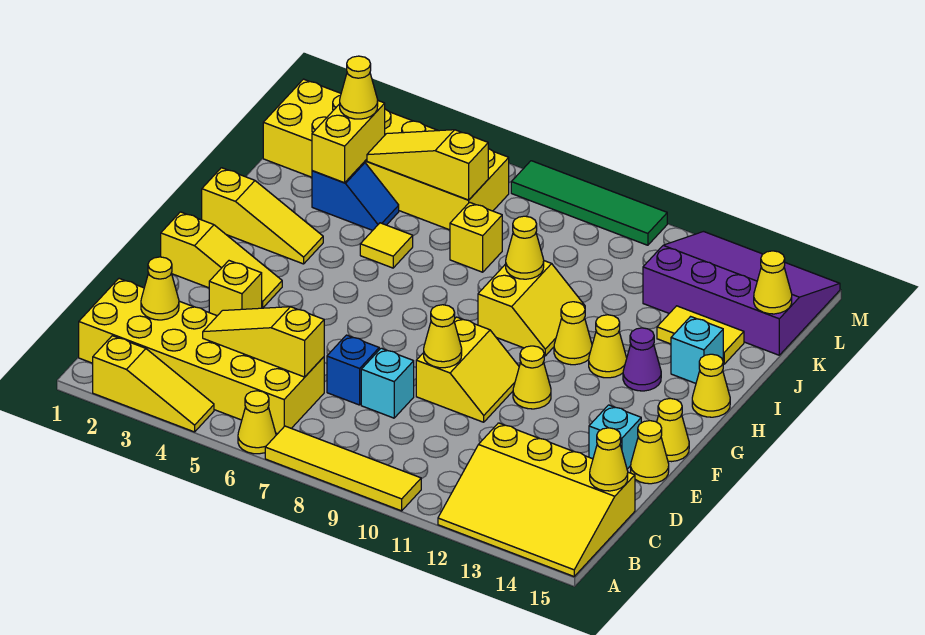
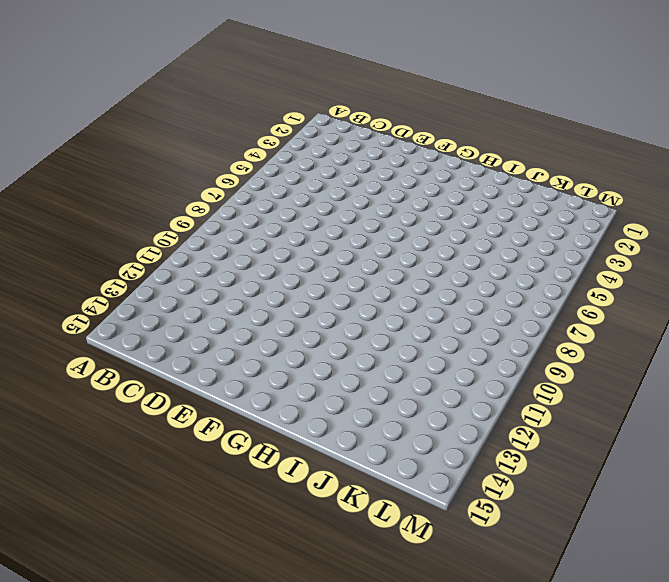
none -> yellow 1x3 slope [93,336,214,432]
none -> yellow 1x1 cone [238,391,276,454]
none -> yellow 1x4 tile [265,426,421,511]
none -> yellow 3x4 slope [438,423,635,576]

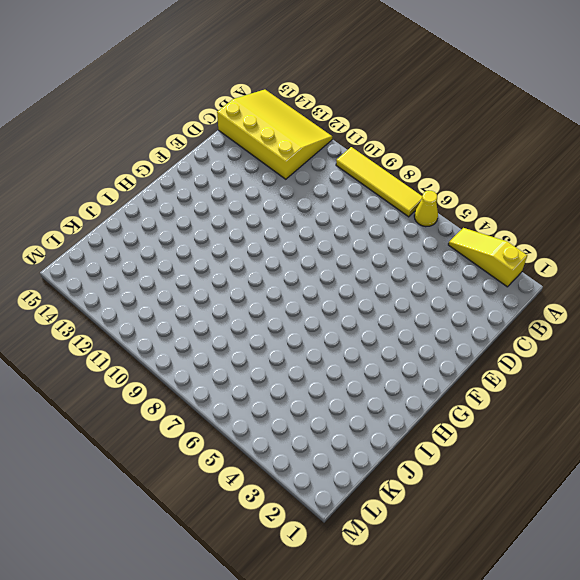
none -> yellow 2x6 brick [79,279,324,434]
none -> blue 1x1 brick [327,335,379,405]
none -> cyan 1x1 brick [361,348,414,418]
none -> yellow 1x1 brick [209,261,262,316]

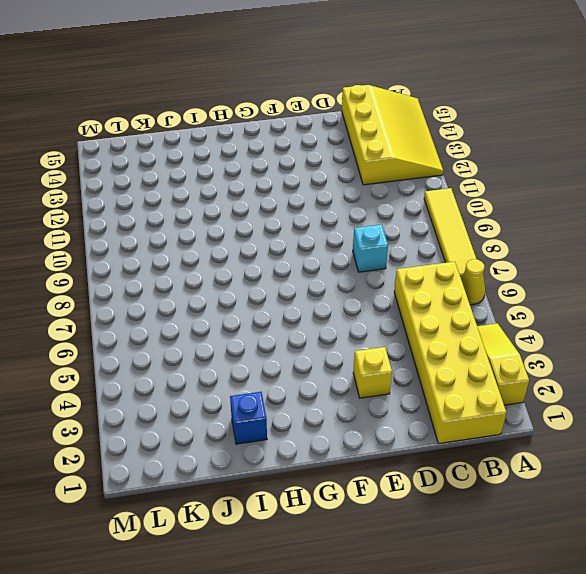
blue 1x1 brick [230,392,267,444] -> blue 1x1 brick moved to [327,335,379,405]
none -> yellow 2x2 slope [416,317,519,422]
none -> cyan 1x1 brick [589,405,641,469]
none -> yellow 1x1 cone [631,421,669,484]
none -> yellow 1x3 slope [161,212,282,308]

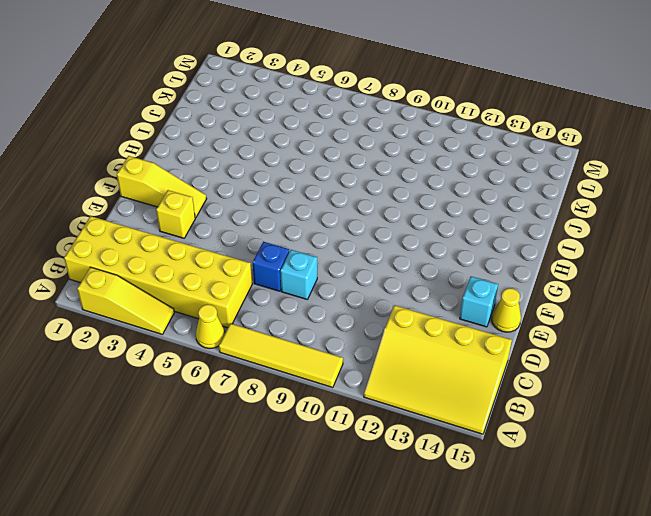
none -> yellow 2x2 slope [416,317,519,422]
none -> yellow 1x1 cone [513,346,551,409]
none -> yellow 1x1 cone [657,398,689,462]
none -> yellow 1x3 slope [202,168,323,264]

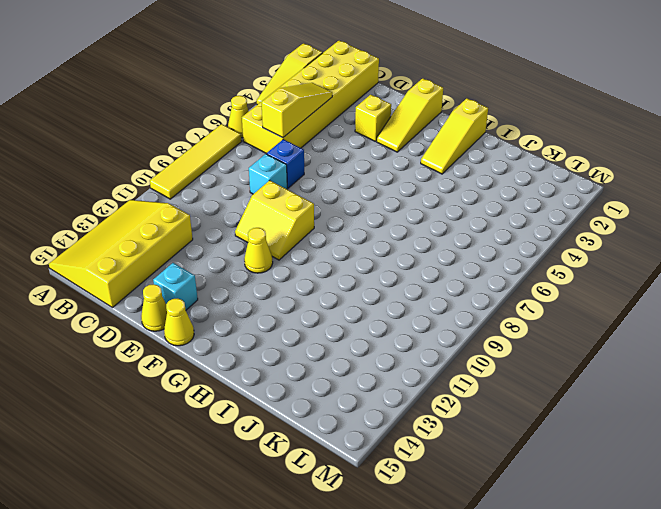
none -> yellow 2x2 slope [478,261,585,356]
none -> yellow 1x1 cone [554,302,592,365]
none -> yellow 1x1 cone [589,315,627,378]
none -> purple 1x1 cone [623,328,661,391]

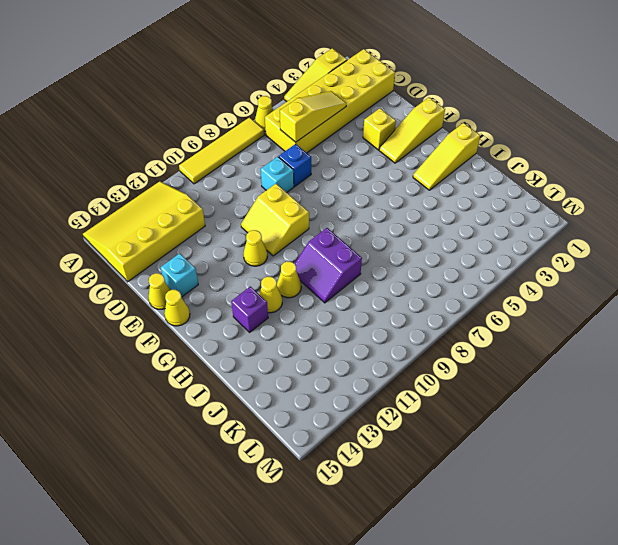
purple 2x2 slope [295,228,362,303] -> yellow 2x2 slope [478,261,585,356]
purple 1x1 brick [231,286,268,332] -> purple 1x1 cone [623,328,661,391]
none -> yellow 1x1 cone [692,354,730,417]
none -> yellow 1x1 tile [360,223,413,268]
none -> cyan 1x1 brick [671,317,723,383]
none -> blue 1x2 slope [312,162,399,230]

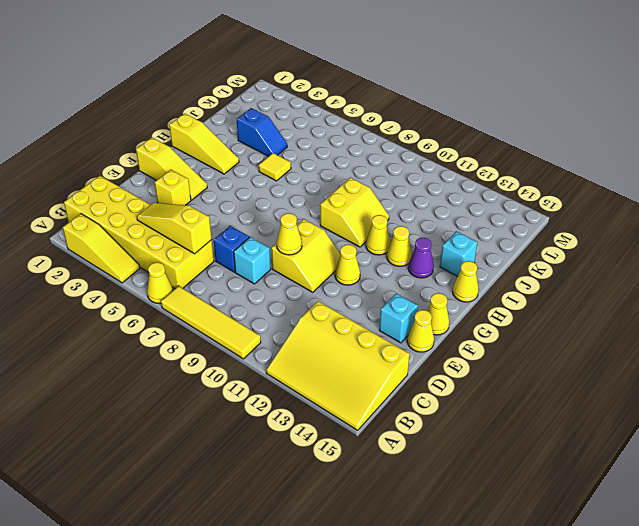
none -> yellow 1x1 brick [450,202,502,272]
none -> yellow 1x2 tile [657,306,744,364]
none -> yellow 2x6 brick [263,79,509,230]
none -> purple 3x4 slope [643,232,840,355]

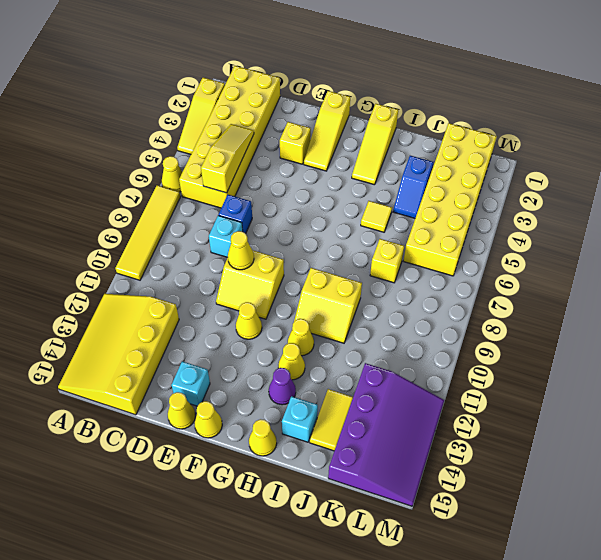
none -> green 1x4 tile [511,161,667,245]
none -> yellow 1x1 cone [141,257,179,320]
none -> yellow 1x1 cone [590,428,628,491]
none -> yellow 1x1 cone [506,216,544,279]

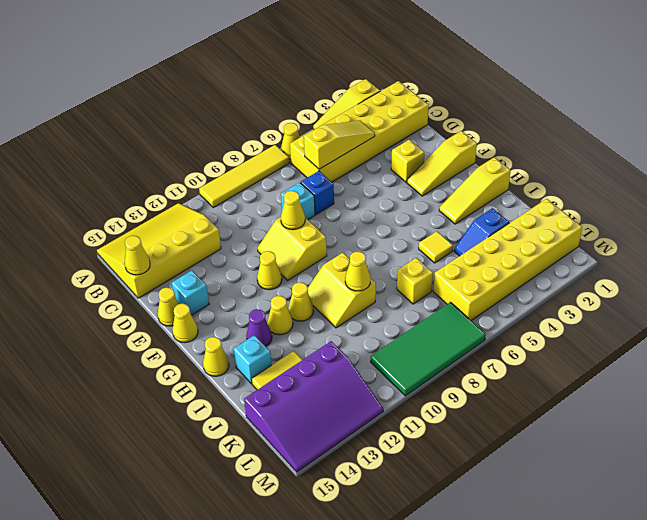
green 2x4 tile [371,302,486,396] -> green 1x4 tile [511,161,667,245]
none -> yellow 1x1 cone [141,257,179,320]
none -> yellow 1x2 brick [312,101,385,183]
none -> yellow 1x3 slope [367,130,488,200]
none -> yellow 1x1 cone [754,251,792,314]

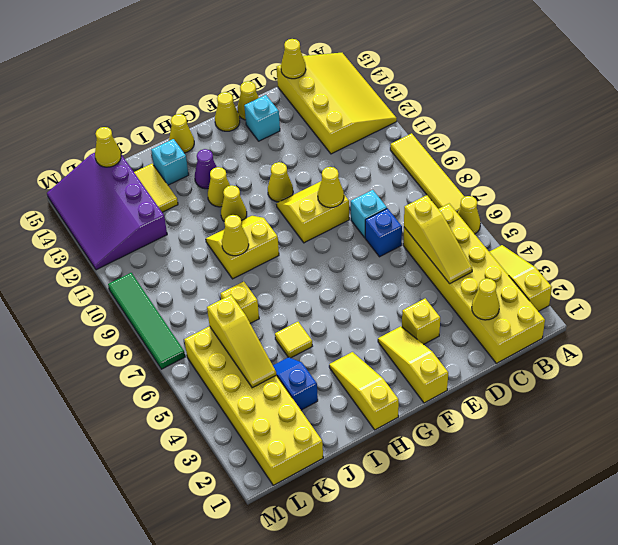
none -> yellow 1x2 brick [312,101,385,183]
none -> yellow 1x1 cone [340,56,378,119]

